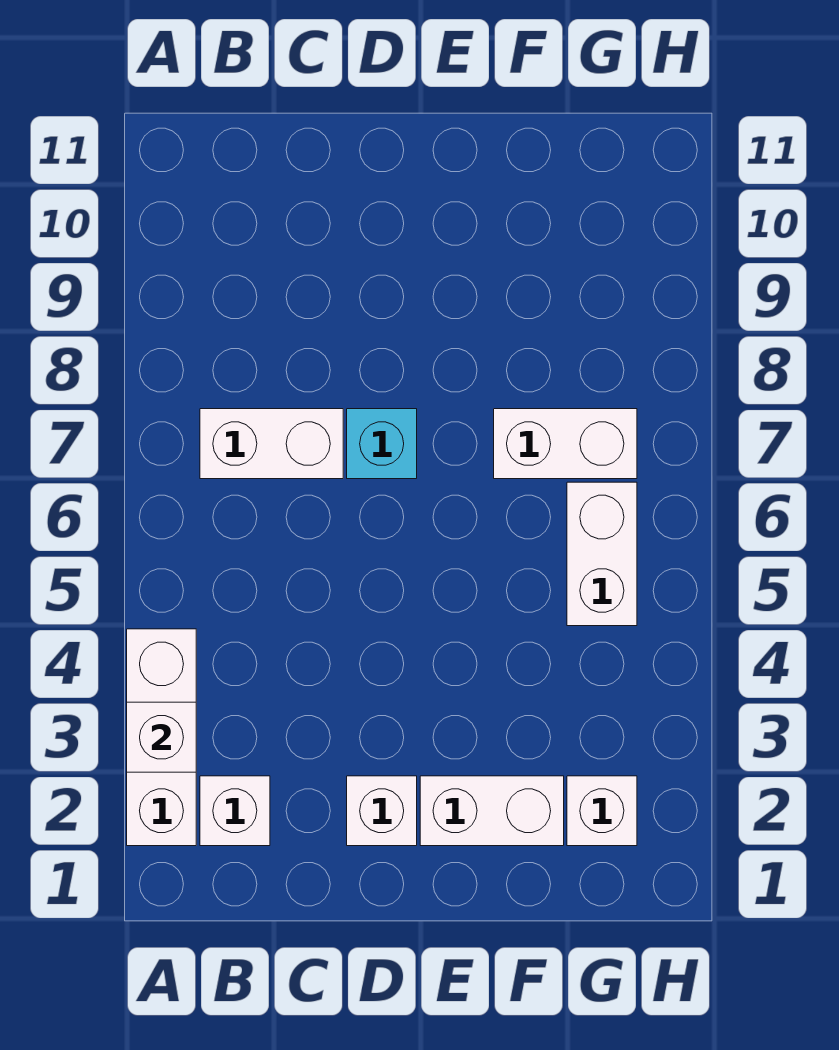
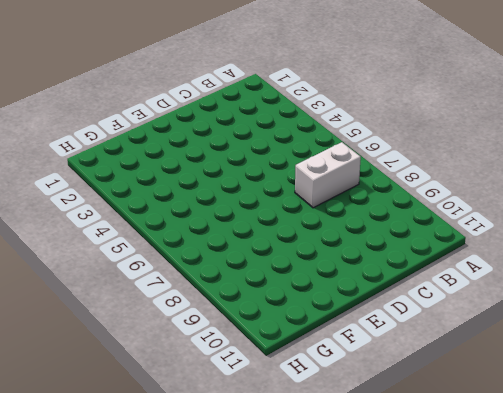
none -> white 1x3 brick [127,629,196,846]
none -> white 1x1 brick [200,776,270,846]

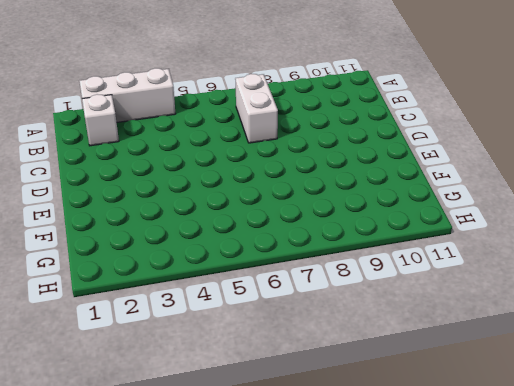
none -> white 1x1 brick [347,776,417,846]
none -> cyan 1x1 brick [347,409,417,479]

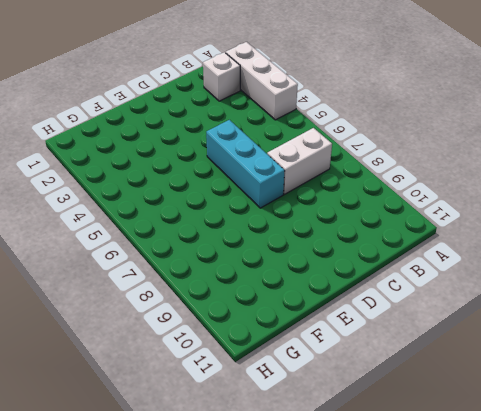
cyan 1x3 brick [206,120,285,208] -> cyan 1x1 brick [347,409,417,479]
none -> white 1x1 brick [347,776,417,846]
none -> white 1x2 brick [420,776,564,846]

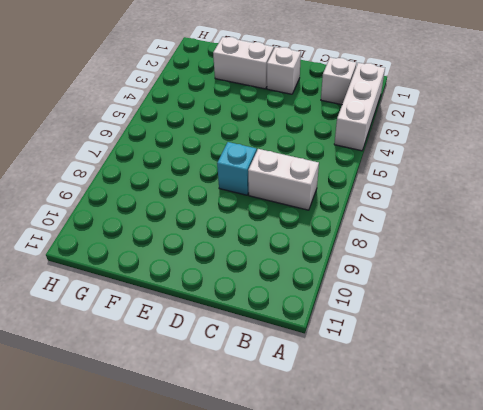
none -> white 1x2 brick [494,409,637,479]
none -> white 1x1 brick [567,776,637,846]

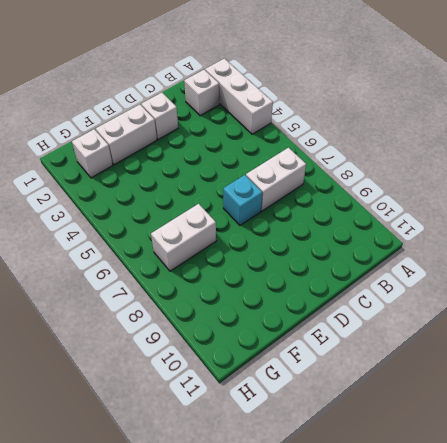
none -> white 1x2 brick [567,482,637,626]
none -> white 1x1 brick [127,702,196,772]

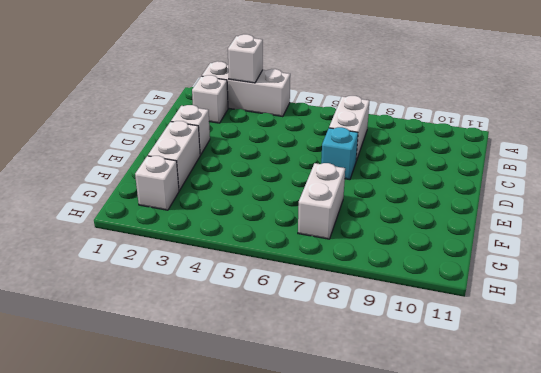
none -> white 1x2 brick [567,482,637,626]

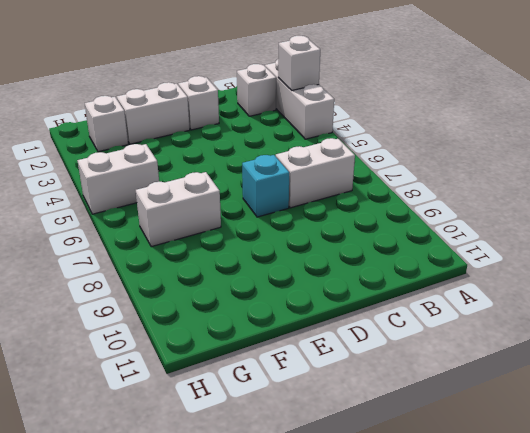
white 1x2 brick [77,144,159,214] -> white 1x2 brick turned to [567,482,637,626]

